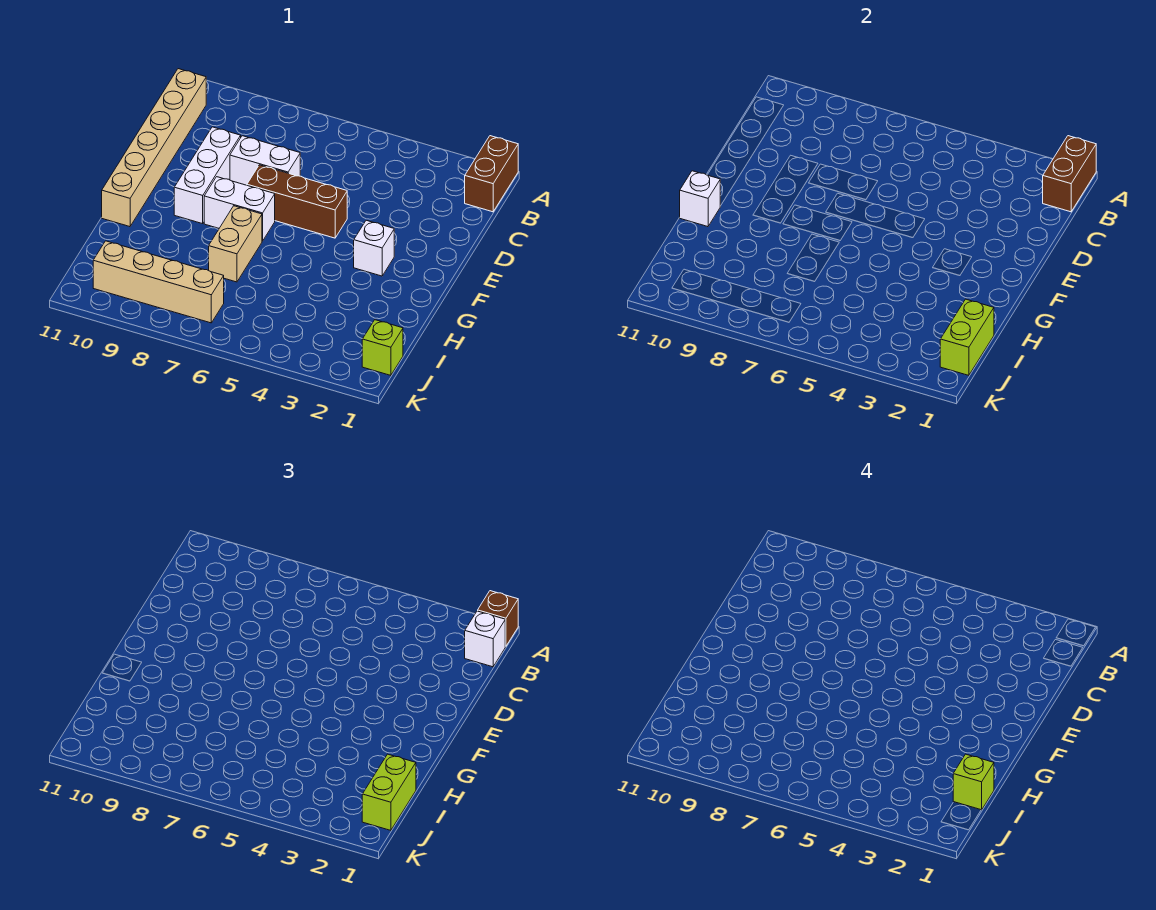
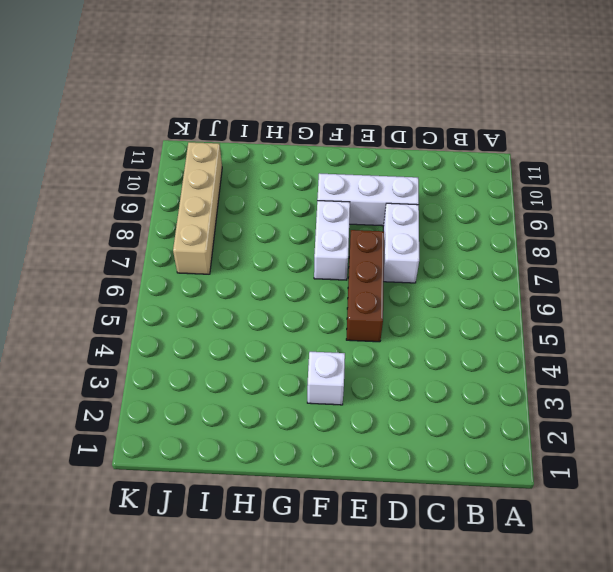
none -> brown 1x2 brick [465,136,518,212]
none -> tan 1x6 brick [102,69,206,227]
none -> tan 1x2 brick [209,206,262,282]

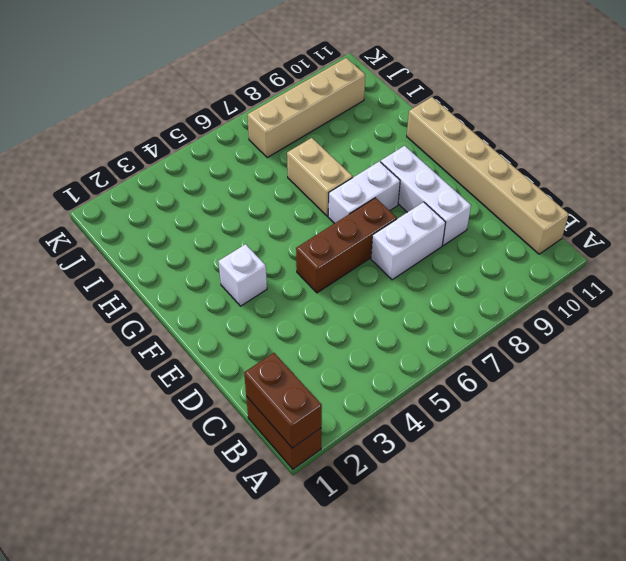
none -> lime 1x1 brick [362,320,403,375]
none -> white 1x1 brick [680,171,720,227]
none -> lime 1x2 brick [940,299,994,375]

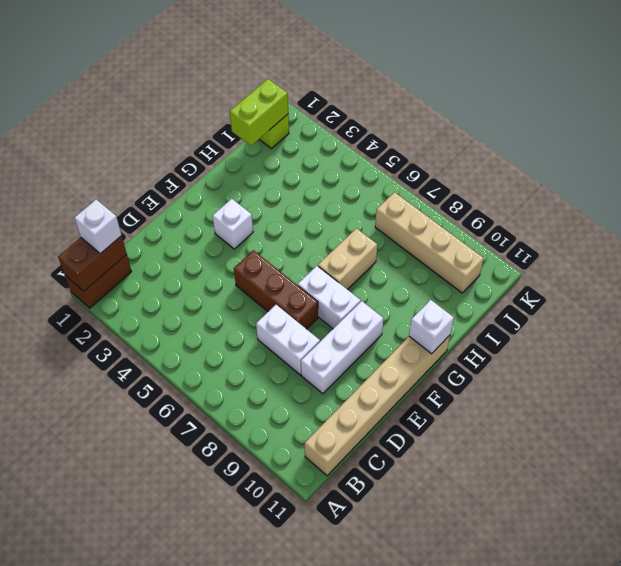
none -> brown 1x1 brick [478,591,518,646]
none -> lime 1x2 brick [362,754,416,830]
none -> lime 1x1 brick [953,754,994,810]

